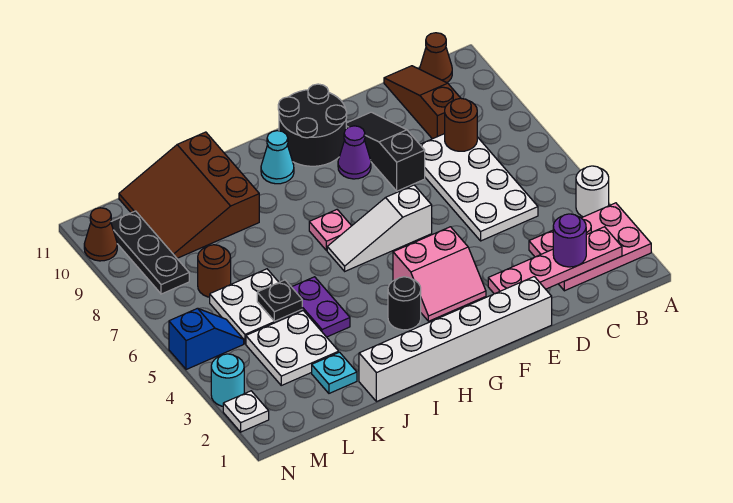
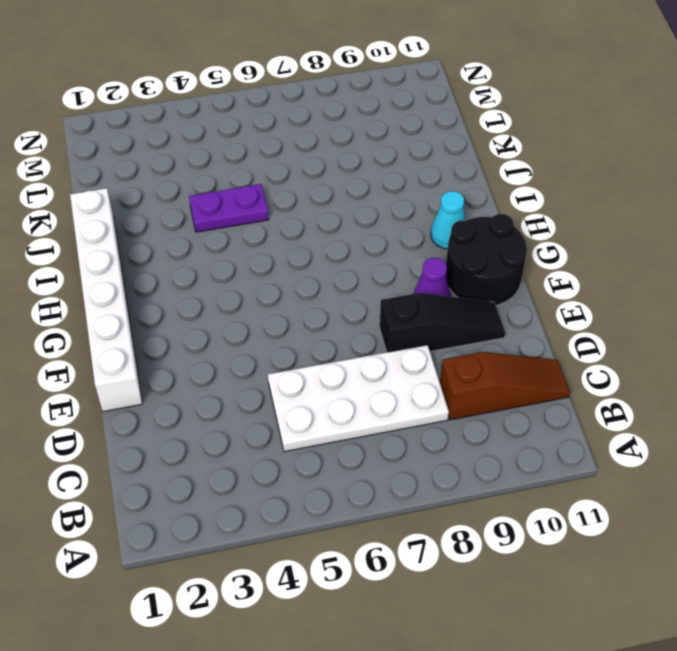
none -> pink 2x3 plate [529,203,651,291]
none -> white 1x1 round brick [576,166,609,217]
none -> brown 1x1 cone [420,33,452,83]

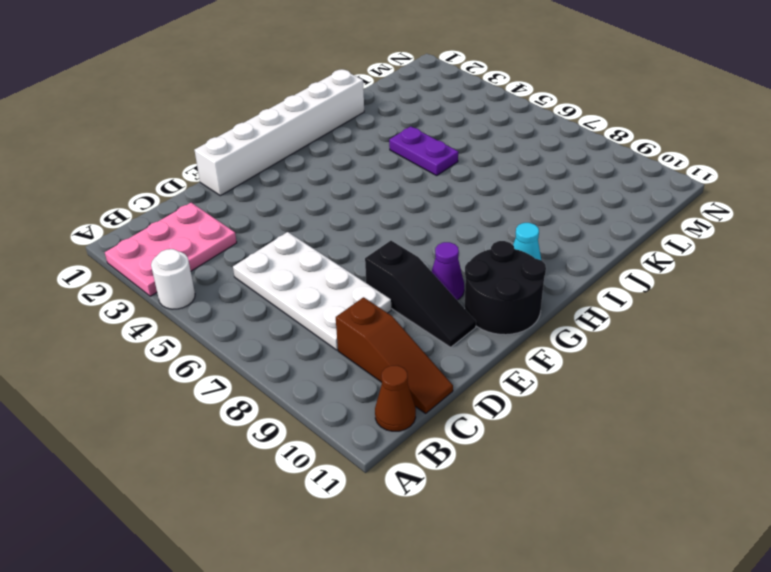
none -> pink 2x2 slope [393,227,486,321]
none -> white 1x3 slope [327,185,432,271]
none -> black 1x1 round brick [388,277,421,330]

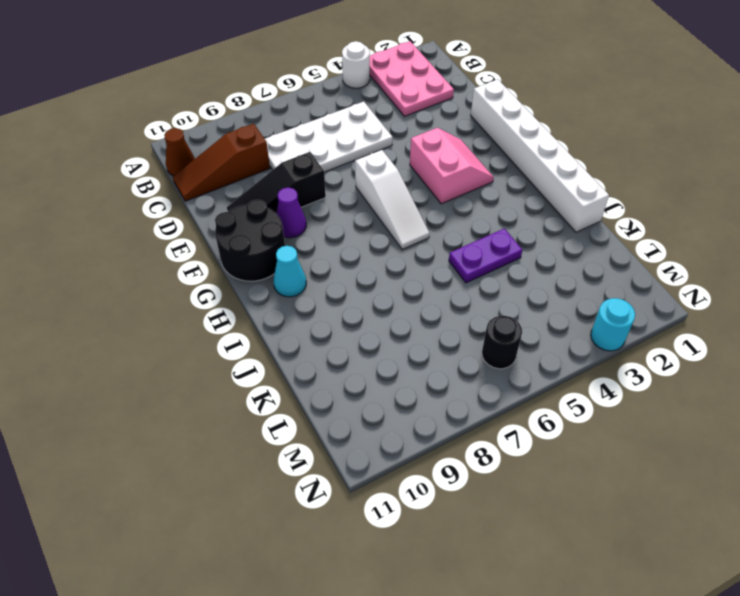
black 1x1 round brick [482,316,522,369] -> black 1x1 round brick moved to [388,277,421,330]
none -> pink 1x1 plate [309,210,351,251]
none -> brown 3x3 slope [119,132,259,258]
none -> cyan 1x1 plate [312,352,357,393]

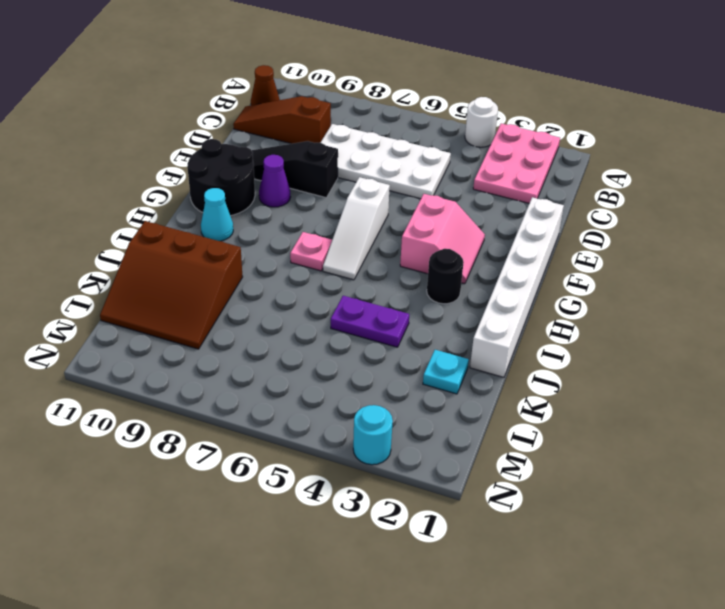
none -> white 2x2 plate [246,311,339,385]
none -> white 2x2 plate [210,269,302,344]
none -> brown 1x1 round brick [198,245,231,297]

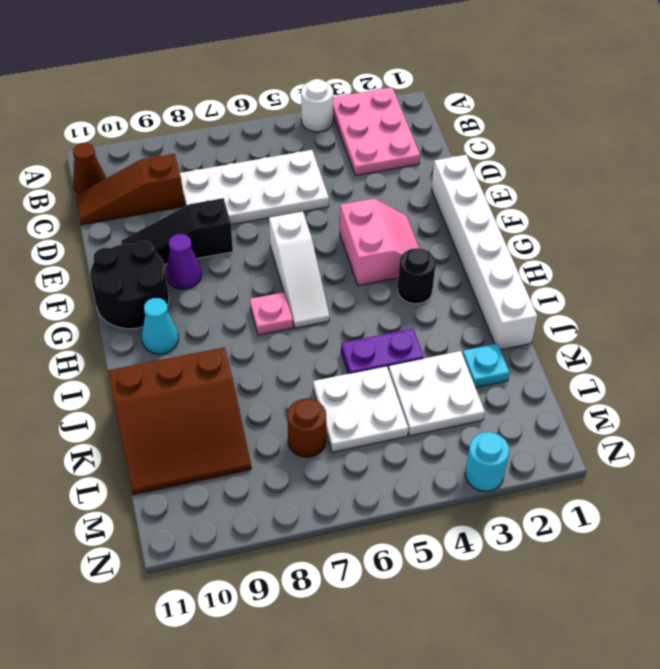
none -> blue 1x2 slope [169,308,244,370]
none -> black 1x3 plate [111,211,189,294]
none -> white 1x1 plate [223,391,269,432]

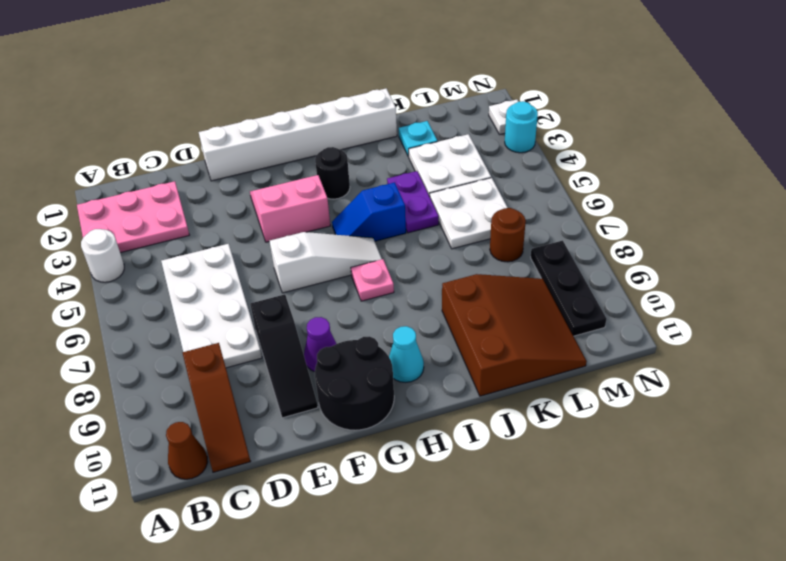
blue 1x2 slope [332,182,406,241] -> blue 1x2 slope moved to [169,308,244,370]
none -> brown 1x1 cone [84,208,117,261]
none -> pink 1x4 plate [488,227,622,294]
none -> brown 1x1 round brick [445,98,477,151]

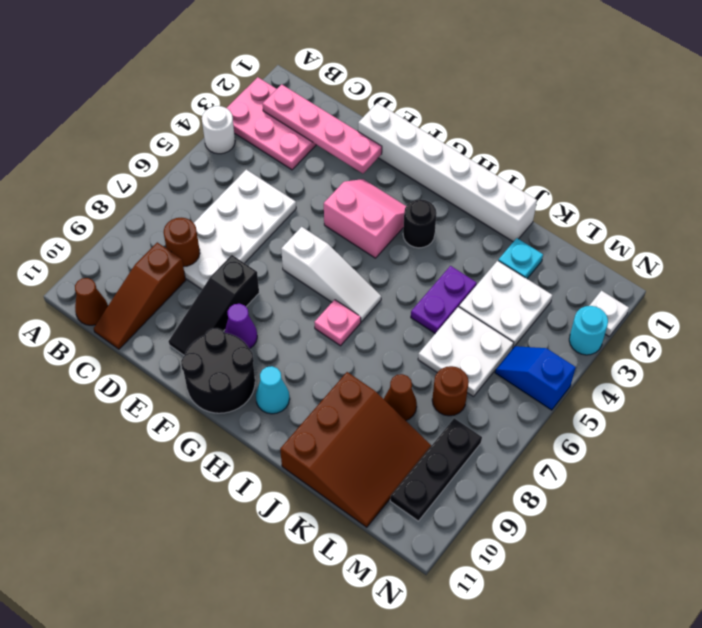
brown 1x1 cone [384,374,417,420] -> brown 1x1 cone moved to [84,208,117,261]
none -> black 1x1 plate [257,280,302,321]
none -> purple 1x1 round brick [553,214,586,267]

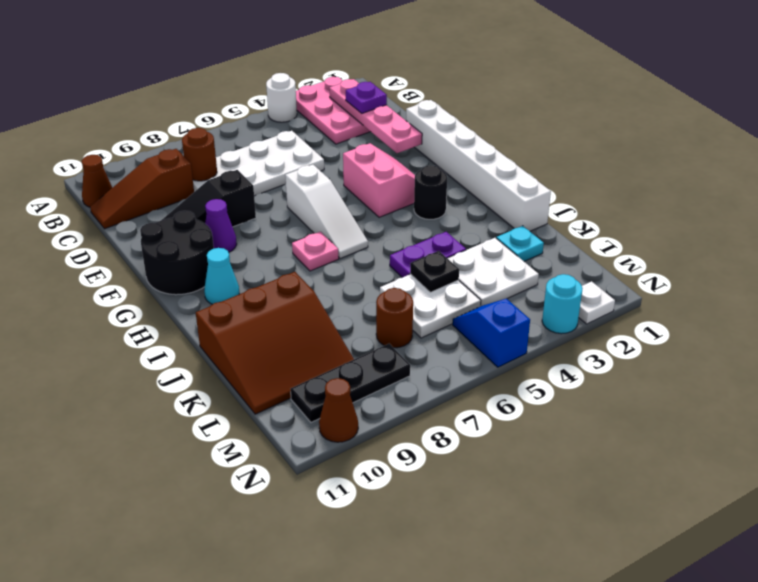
purple 1x1 plate [346,82,387,113] -> purple 1x1 round brick [553,214,586,267]

